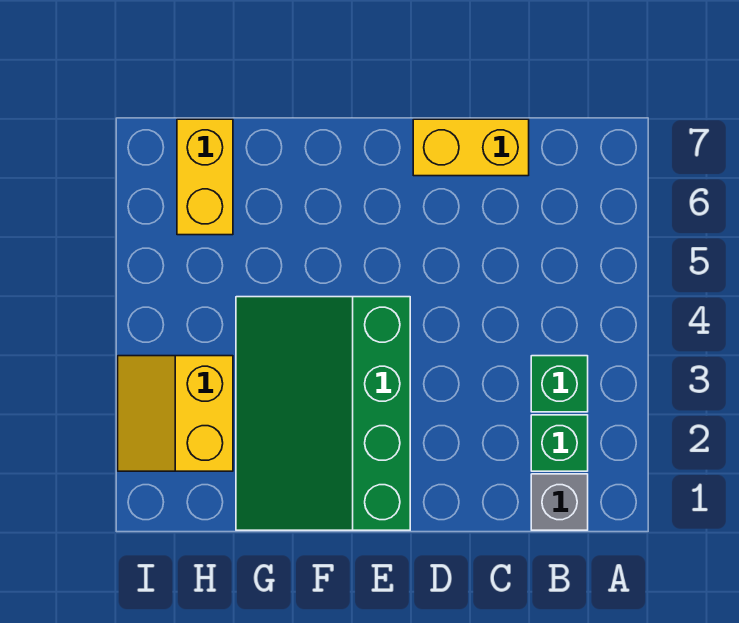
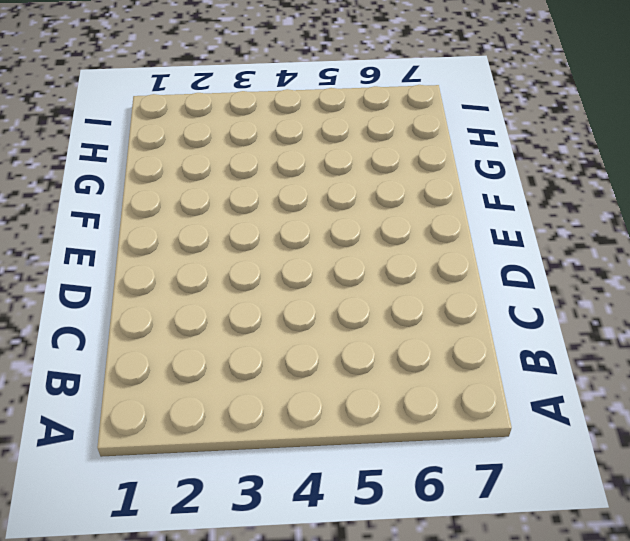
none -> grey 1x1 brick [531,474,588,530]
none -> green 1x1 brick [531,415,588,471]

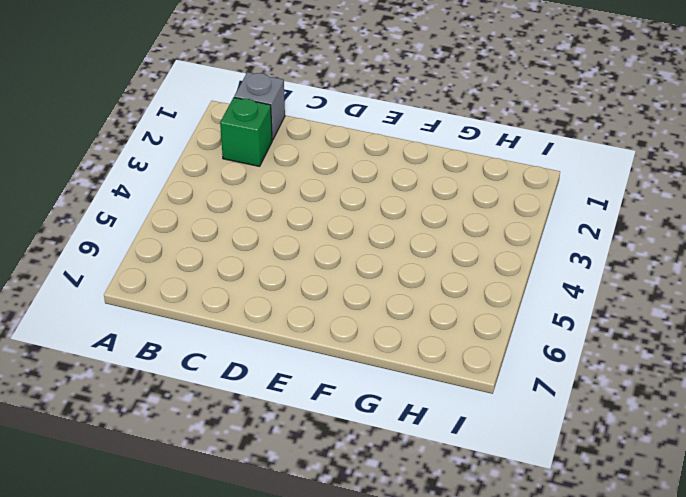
none -> green 1x1 brick [531,356,588,412]
none -> yellow 1x2 brick [413,119,529,176]

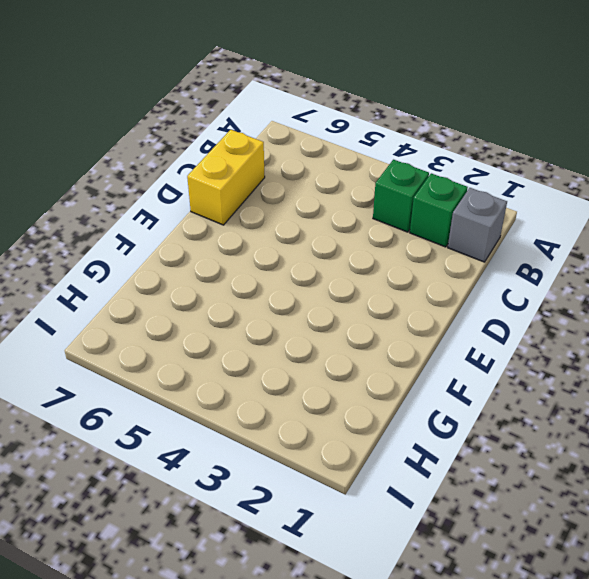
none -> green 3x4 slope [236,297,410,530]
none -> yellow 2x2 slope [118,356,233,471]

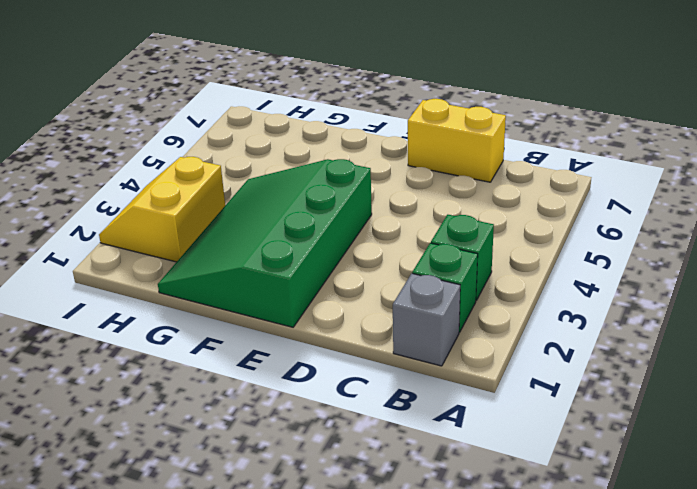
none -> yellow 1x2 brick [177,119,233,235]

